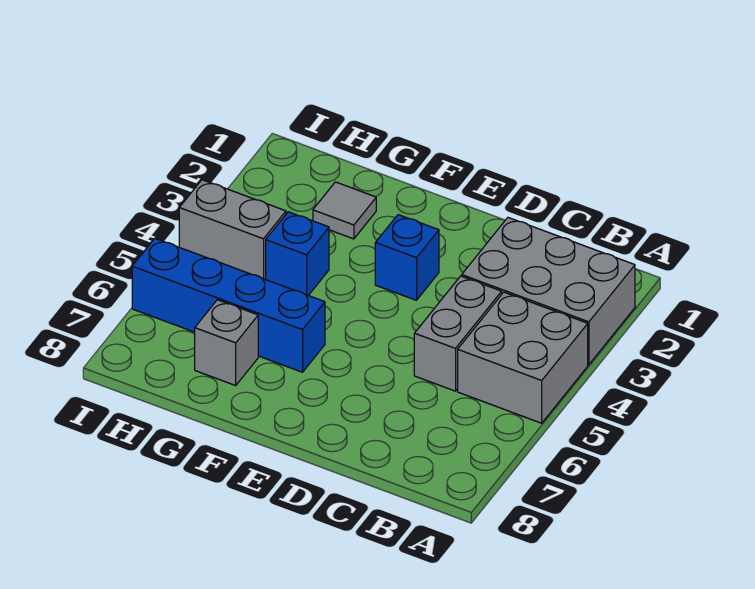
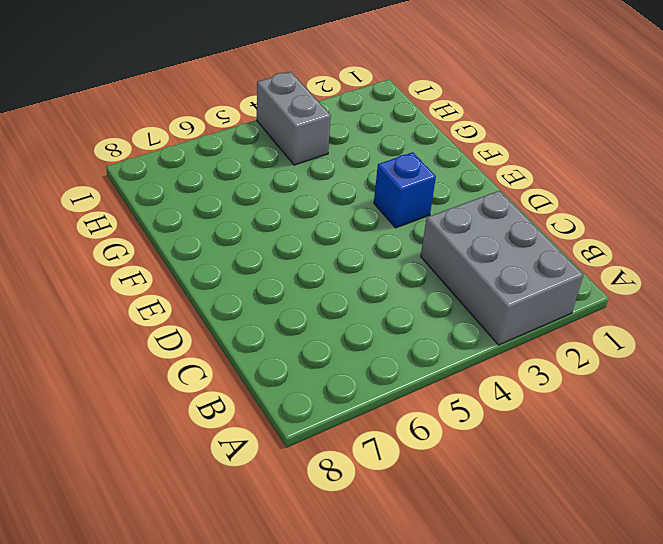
none -> grey 2x2 brick [458,292,588,423]
none -> grey 1x2 brick [414,276,502,391]

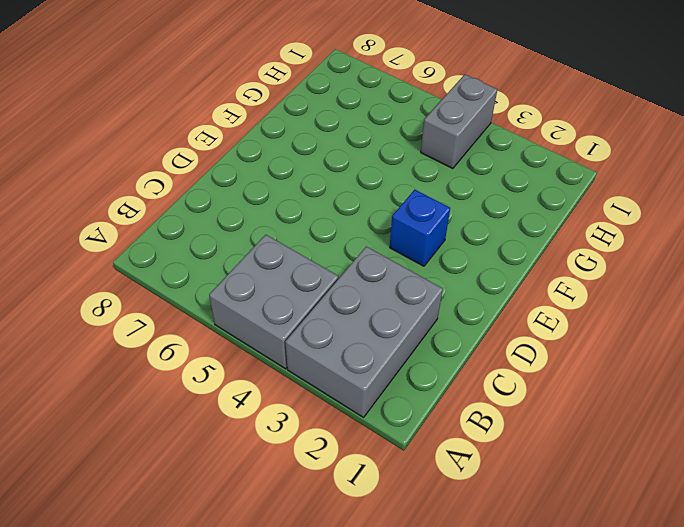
none -> grey 1x2 brick [414,276,502,391]
none -> blue 1x4 brick [132,239,325,372]

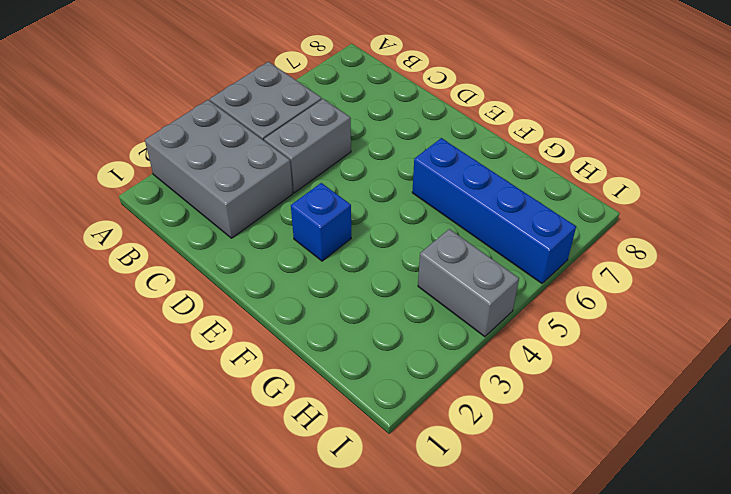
none -> grey 1x1 tile [313,182,376,239]
none -> blue 1x1 brick [266,212,329,295]

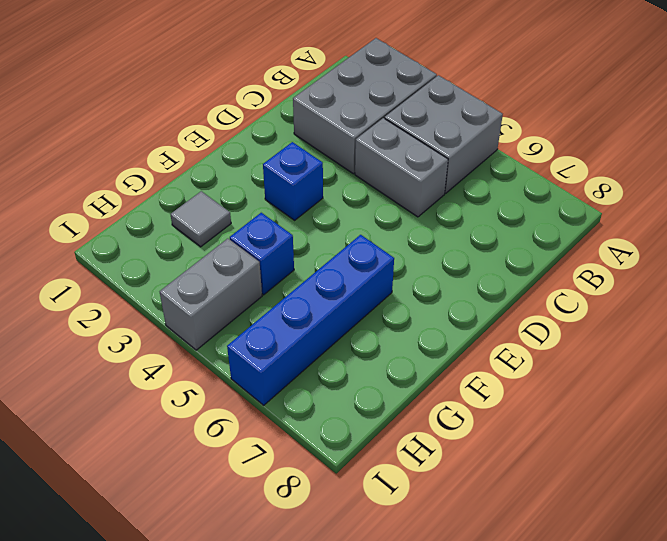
none -> grey 1x1 brick [195,300,258,385]

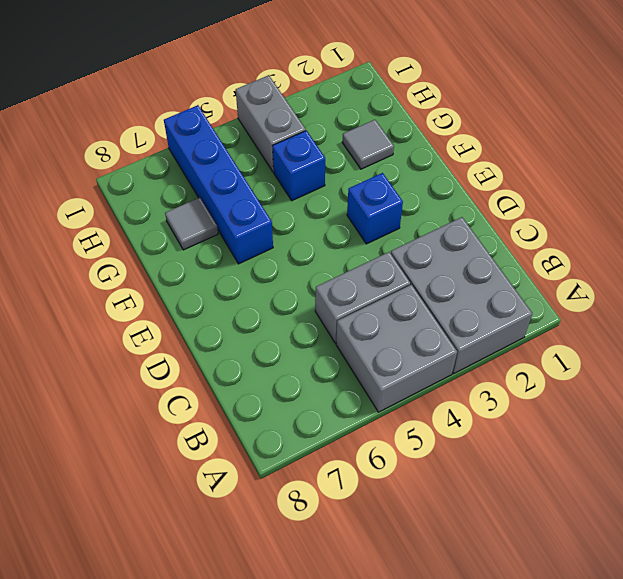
grey 1x1 tile [165,197,218,250] -> grey 1x1 brick [195,300,258,385]

